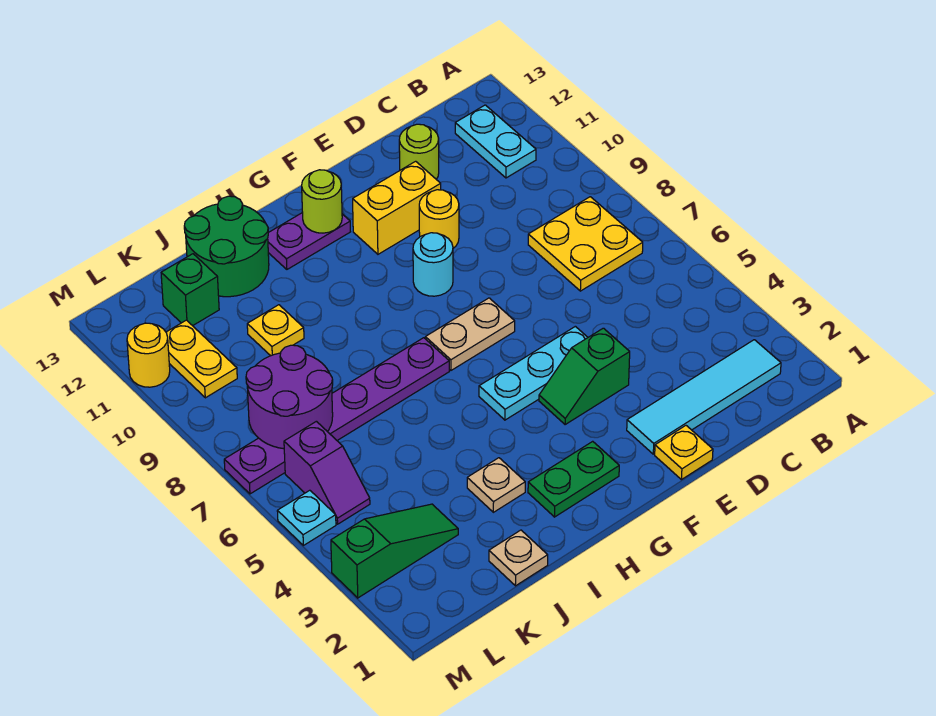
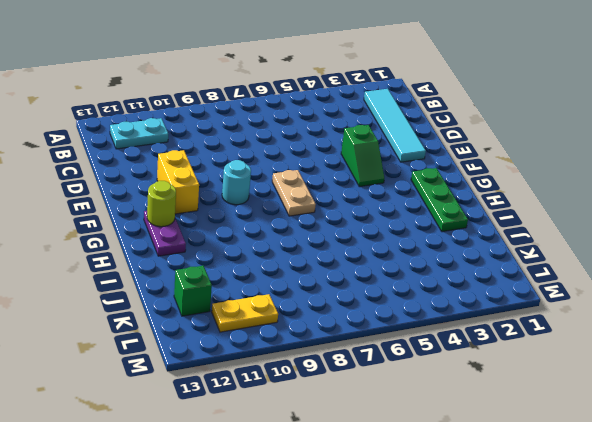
green 1x3 plate [411,168,468,232] -> green 1x2 plate [528,441,619,517]
none -> yellow 2x2 plate [528,197,643,291]
none -> lime 1x1 round brick [399,124,439,179]
none -> yellow 1x1 plate [655,426,713,480]

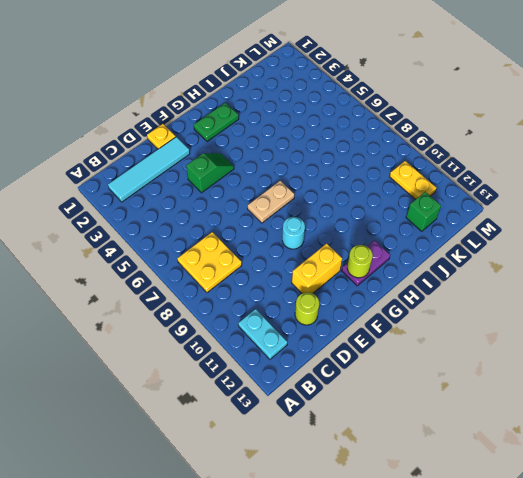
none -> cyan 1x3 plate [479,326,588,420]
none -> yellow 1x1 round brick [419,190,459,248]
none -> purple 1x6 plate [224,338,449,494]

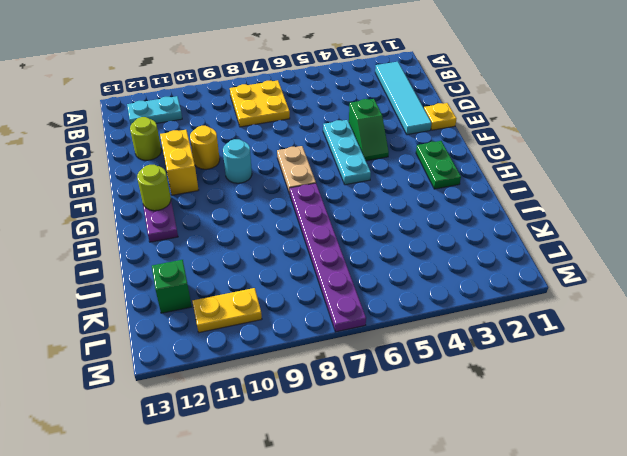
none -> tan 1x1 plate [467,458,525,512]
none -> green 2x2 round brick [184,196,269,297]
none -> tan 1x1 plate [489,530,548,586]

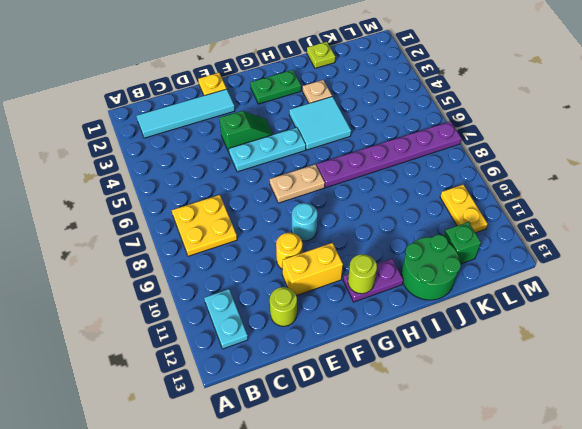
cyan 2x2 tile [289,96,351,150] -> none
lime 1x1 plate [307,42,335,68] -> tan 1x1 plate [489,530,548,586]
none -> yellow 1x1 plate [247,305,304,356]
none -> green 1x3 slope [331,504,458,598]
none -> purple 1x2 slope [284,421,370,524]

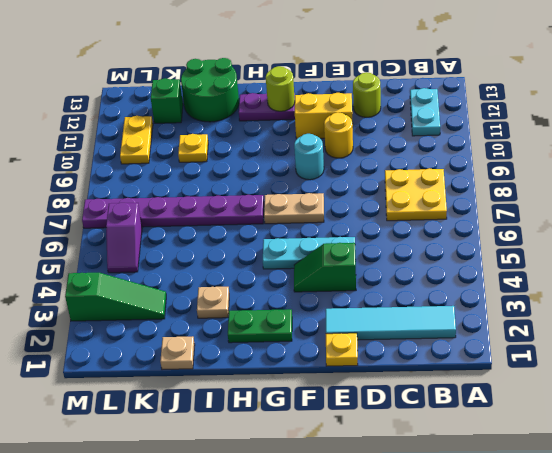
none -> cyan 1x1 plate [277,490,336,545]
none -> yellow 1x1 round brick [127,323,170,387]
none -> purple 2x2 round brick [246,345,333,449]

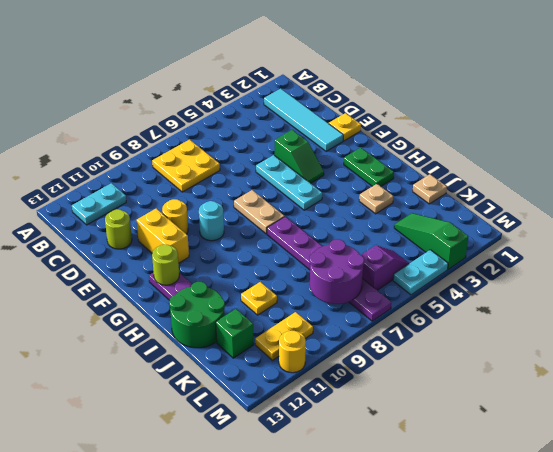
cyan 1x2 plate [393,250,448,295] -> cyan 1x1 plate [277,490,336,545]

